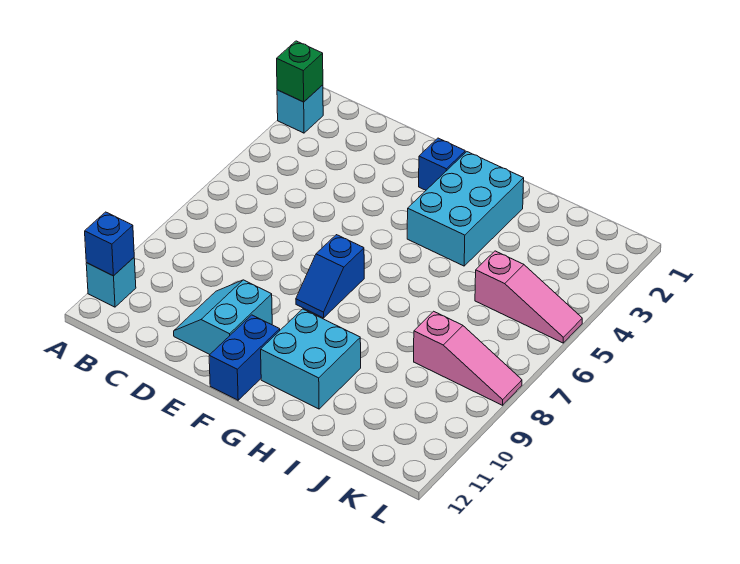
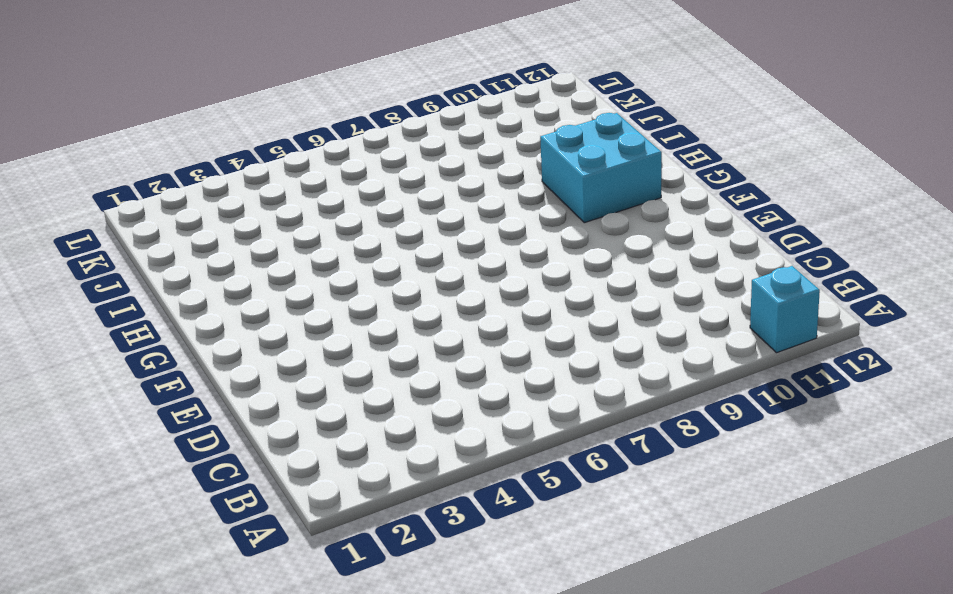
none -> cyan 1x1 brick [277,85,323,133]
none -> cyan 2x2 slope [174,280,272,354]
none -> blue 1x1 brick [419,138,465,190]

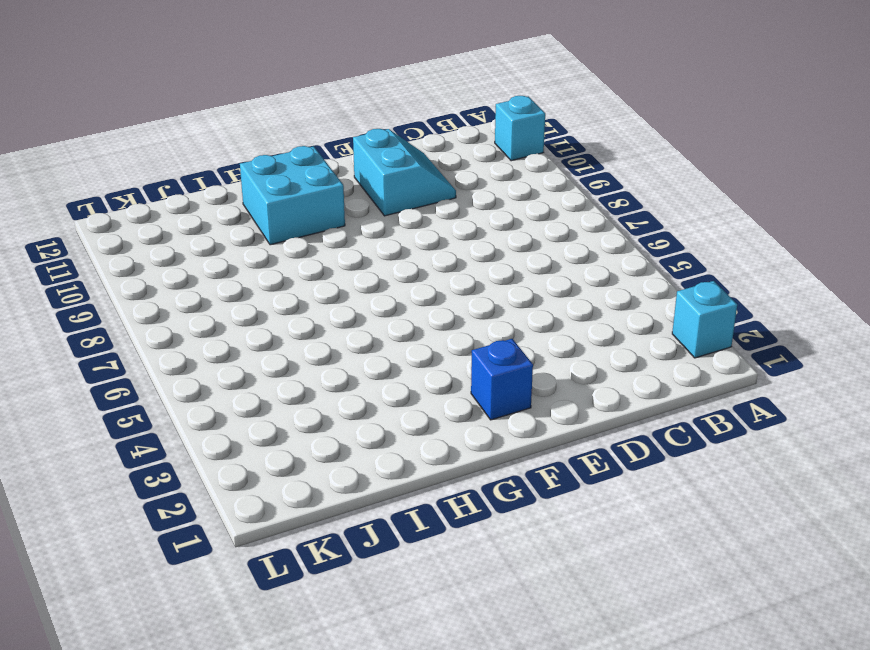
none -> blue 1x2 slope [296,235,364,318]
none -> blue 1x2 brick [209,315,280,400]
none -> cyan 2x3 brick [407,152,524,266]

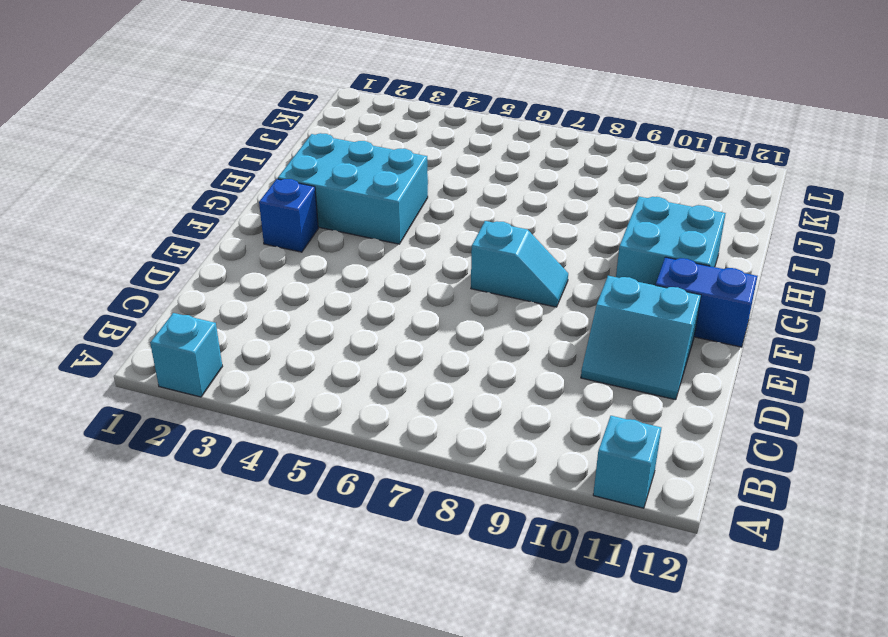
cyan 1x2 slope [471,221,568,307] -> blue 1x2 slope [296,235,364,318]
none -> pink 1x3 slope [475,251,582,343]
none -> pink 1x3 slope [414,311,522,405]
none -> green 1x1 brick [277,41,323,102]

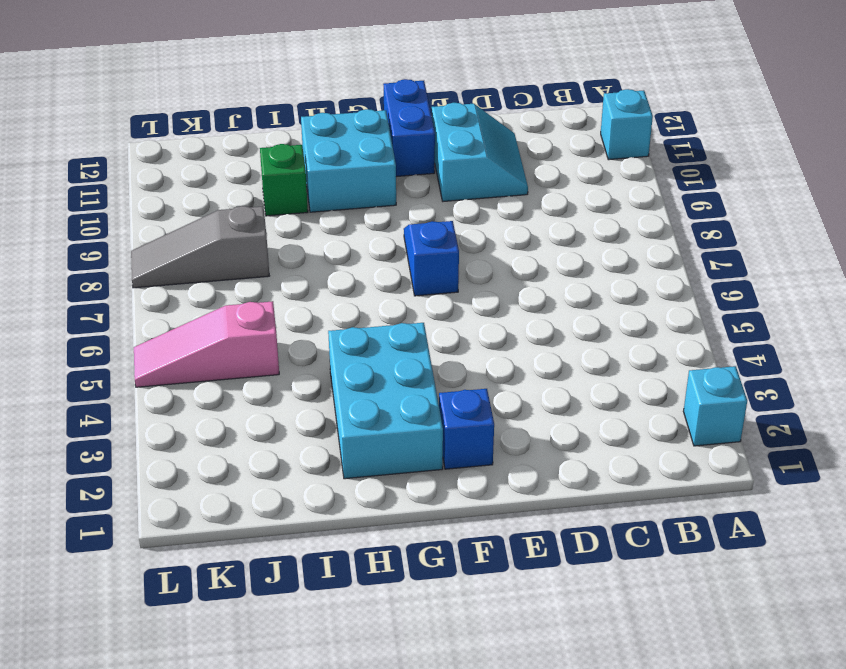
green 1x1 brick [260,144,308,216] -> green 1x1 brick moved to [277,41,323,102]
grey 1x3 slope [131,206,269,288] -> pink 1x3 slope [414,311,522,405]
none -> blue 1x1 brick [85,212,134,276]

